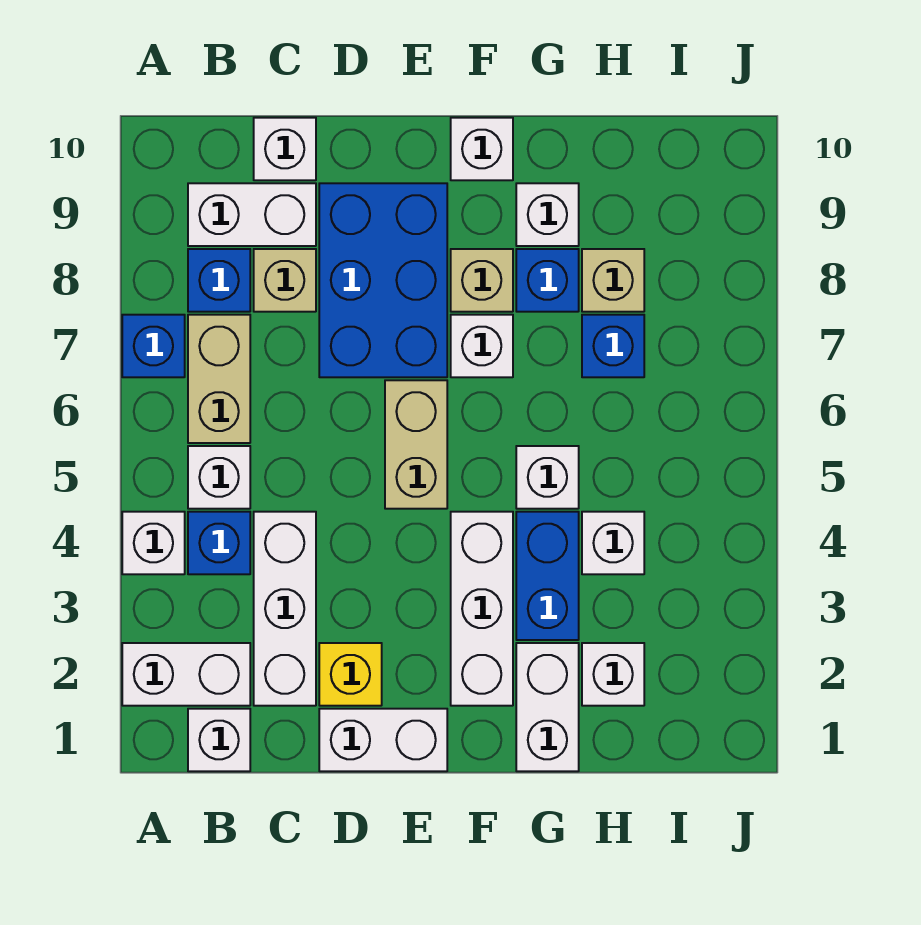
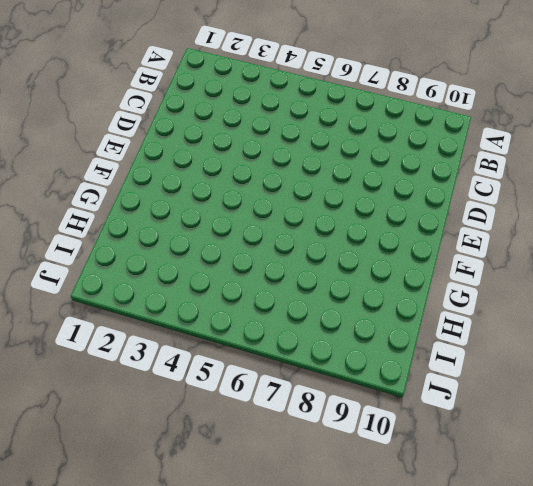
none -> white 1x2 brick [122,643,250,706]
none -> white 1x1 brick [122,512,185,574]
none -> blue 1x1 brick [122,315,185,377]

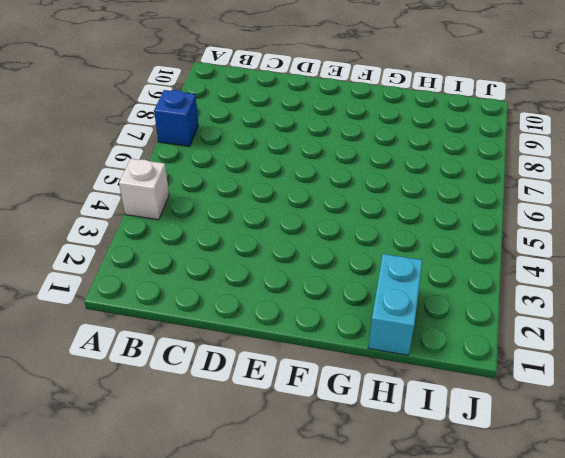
cyan 1x2 brick [368,254,422,355] -> white 1x1 brick [582,643,644,706]
none -> white 1x2 brick [122,643,250,706]
none -> white 1x1 brick [188,709,250,771]
none -> blue 1x1 brick [188,512,250,574]

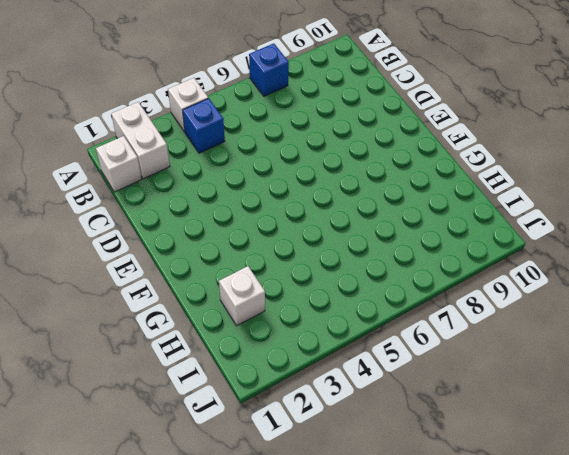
none -> white 1x1 brick [188,446,250,509]
none -> tan 1x2 brick [188,315,250,443]
none -> blue 1x1 brick [188,249,250,312]

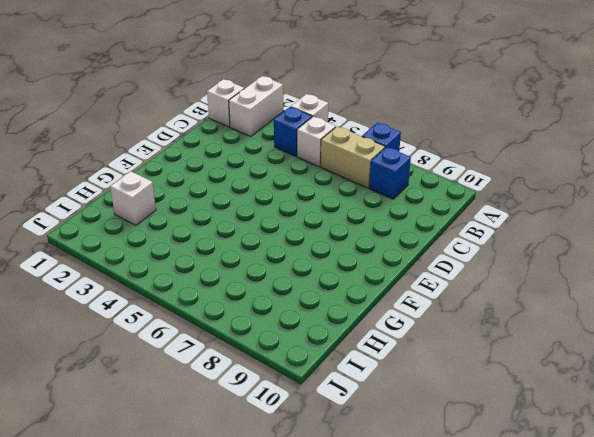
none -> white 1x2 brick [188,183,316,246]
none -> white 1x3 brick [254,512,316,706]
none -> tan 1x1 brick [254,249,316,312]

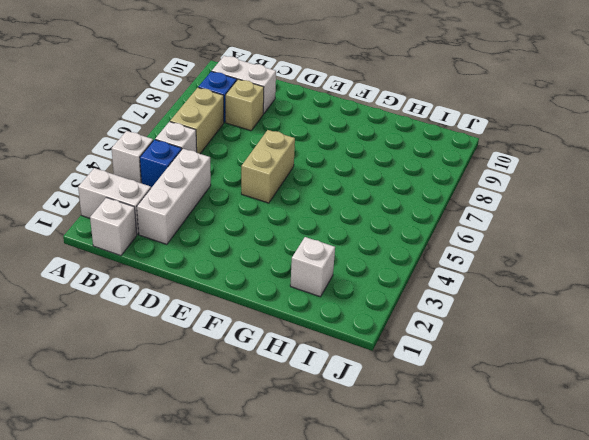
none -> blue 1x1 brick [122,315,185,377]
none -> white 1x1 brick [254,118,316,180]
none -> white 1x2 brick [319,709,447,771]

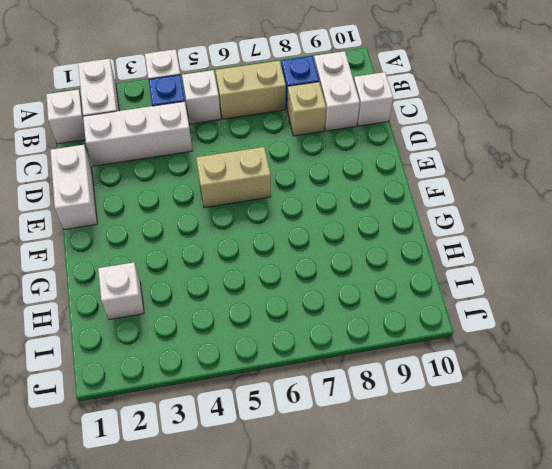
none -> blue 1x1 brick [122,315,185,377]
none -> yellow 1x1 brick [319,643,382,706]
none -> blue 2x3 brick [319,183,447,377]

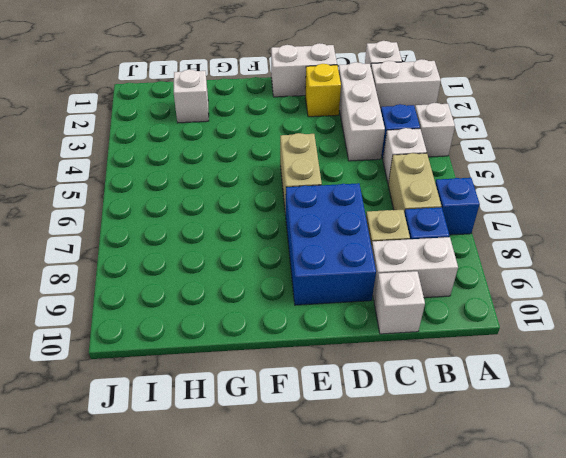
none -> white 1x3 brick [451,512,513,706]
none -> white 1x1 brick [451,315,513,377]
none -> tan 1x1 brick [451,249,513,312]

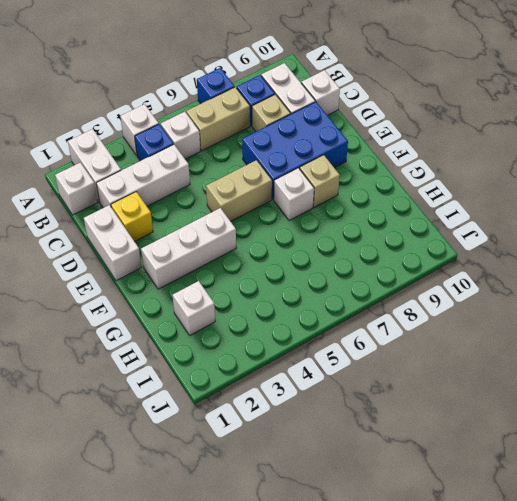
none -> white 1x1 brick [451,118,513,180]
none -> white 1x2 brick [516,643,579,771]
none -> blue 1x2 brick [516,512,579,640]

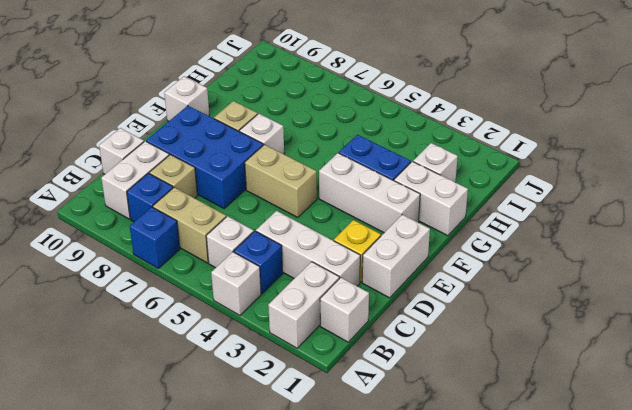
none -> white 1x1 brick [516,446,579,509]
none -> blue 1x1 brick [516,249,579,312]
none -> white 1x1 brick [516,183,579,246]

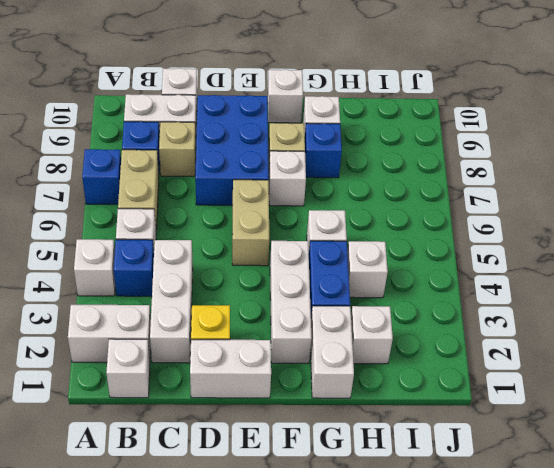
none -> blue 1x1 brick [582,315,644,377]
none -> tan 1x1 brick [582,249,644,312]

